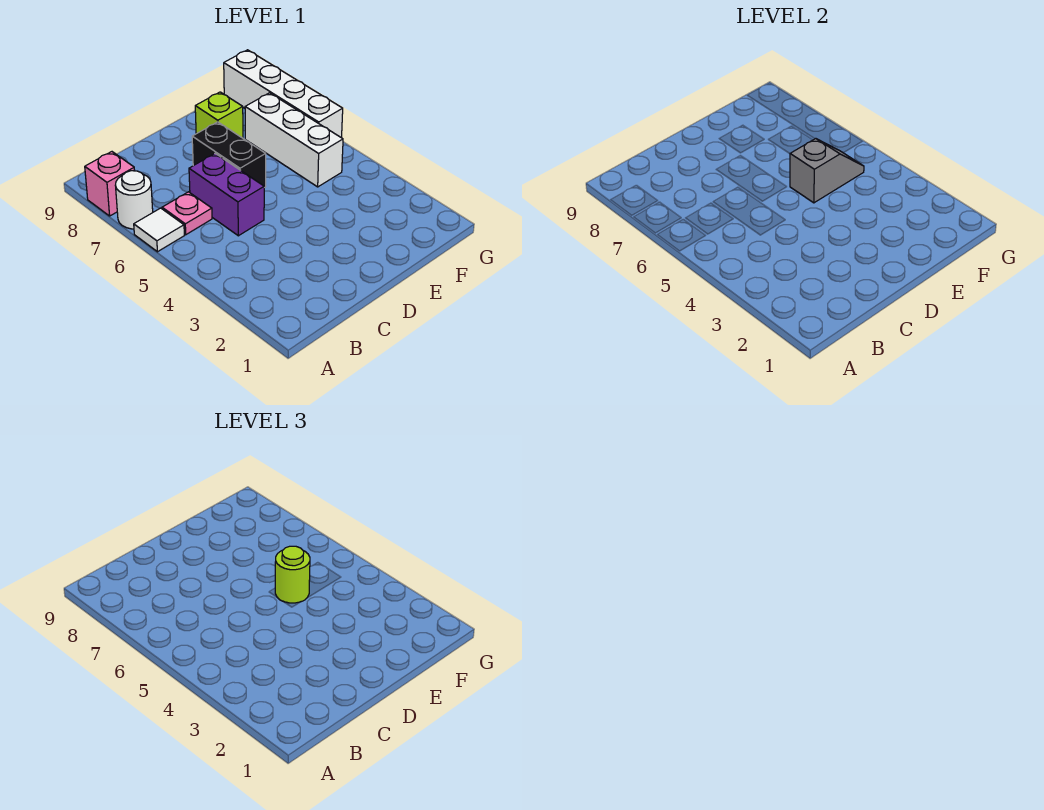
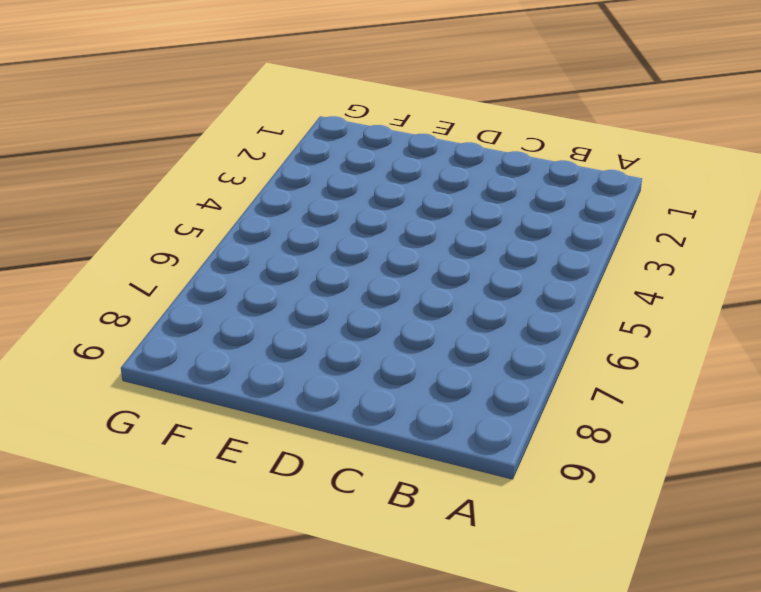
none -> white 1x1 tile [134,208,184,252]
none -> white 1x1 round brick [115,171,153,229]

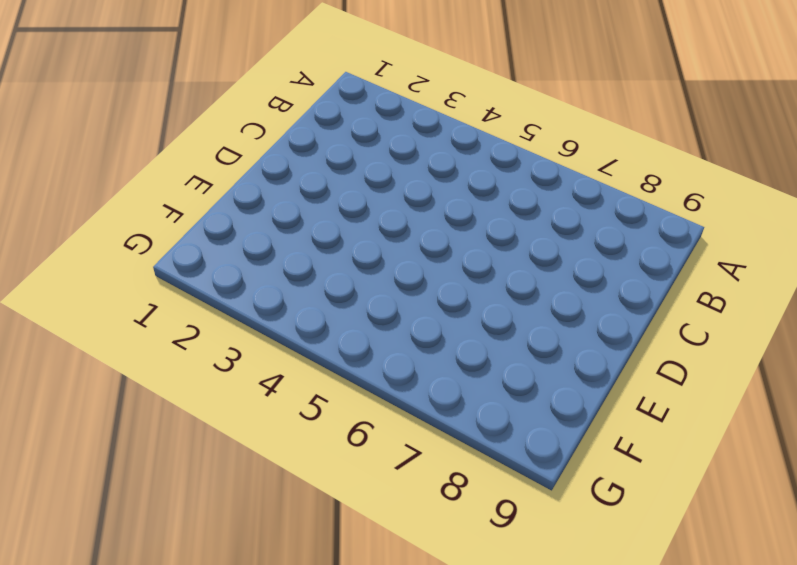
none -> white 1x1 tile [134,208,184,252]
none -> white 1x1 round brick [115,171,153,229]

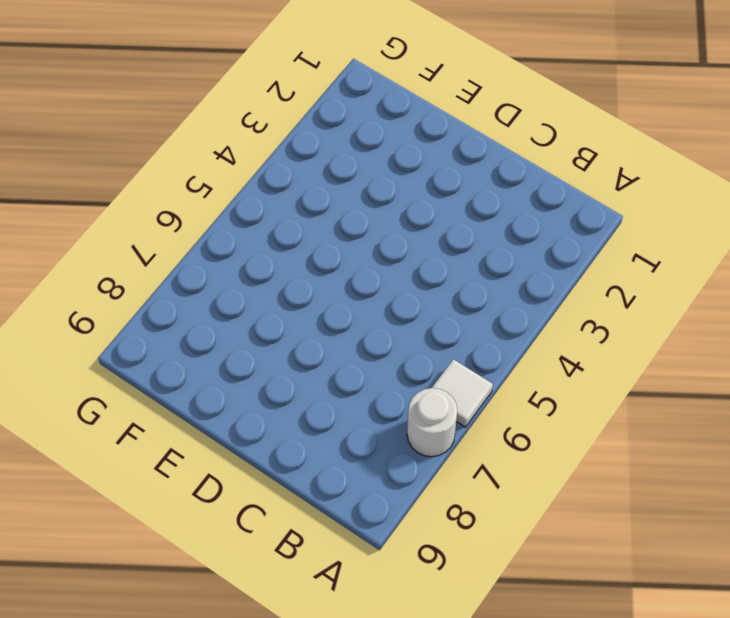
none -> pink 1x1 brick [85,152,135,216]
none -> pink 1x1 plate [162,192,212,235]

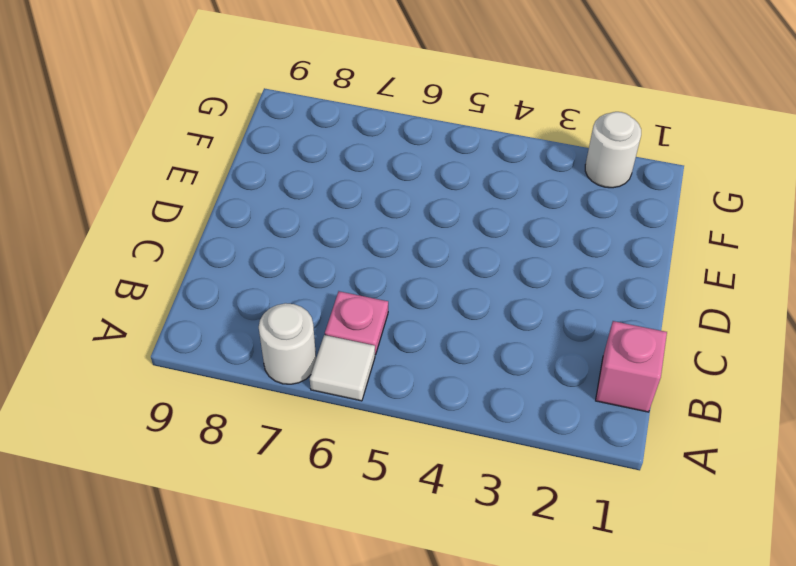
pink 1x1 brick [596,321,667,412] -> pink 1x1 brick moved to [85,152,135,216]
white 1x1 round brick [585,112,641,188] -> none
none -> purple 1x2 brick [189,153,264,236]
none -> black 1x2 brick [192,122,266,188]

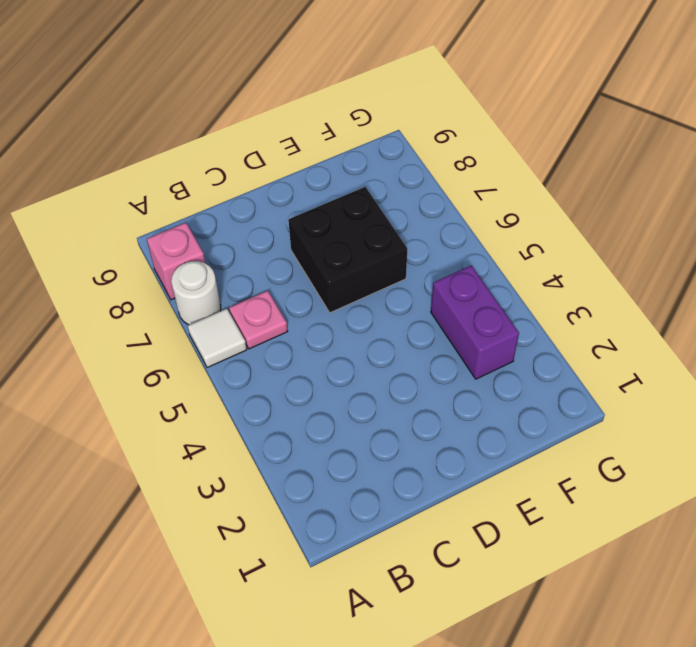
black 2x2 brick [288,187,407,313] -> black 1x2 brick [192,122,266,188]
purple 1x2 brick [431,266,519,379] -> purple 1x2 brick moved to [189,153,264,236]
none -> lime 1x1 brick [195,92,243,138]
none -> white 1x3 brick [245,93,343,187]

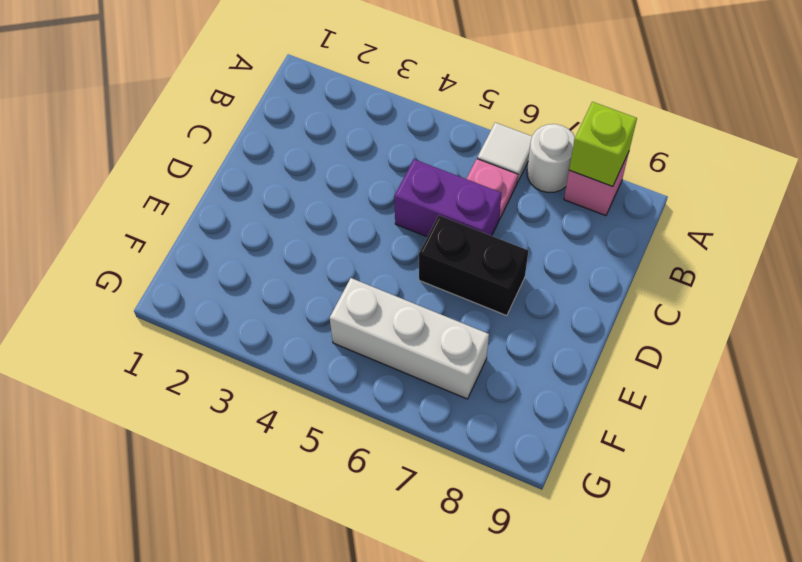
lime 1x1 brick [569,102,637,187] -> lime 1x1 brick moved to [195,92,243,138]
none -> white 1x4 brick [224,50,343,138]
none -> grey 1x2 slope [790,139,864,203]

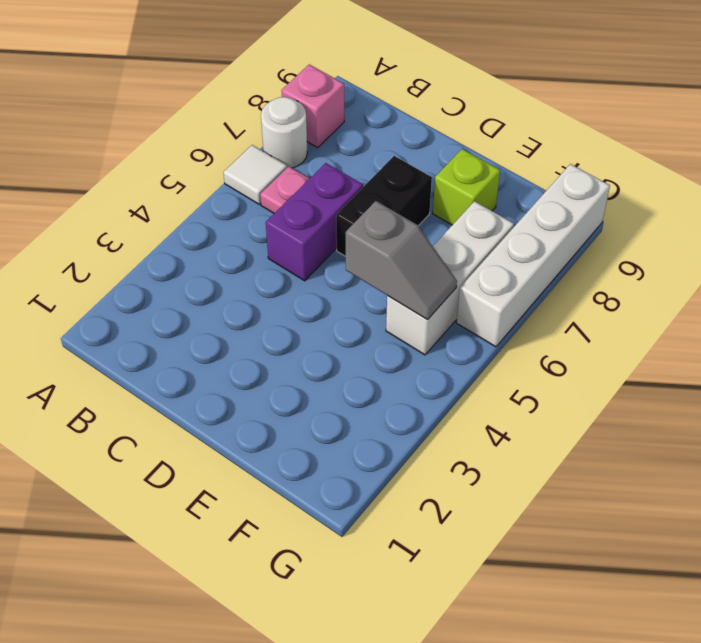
none -> lime 1x1 round brick [275,546,310,603]

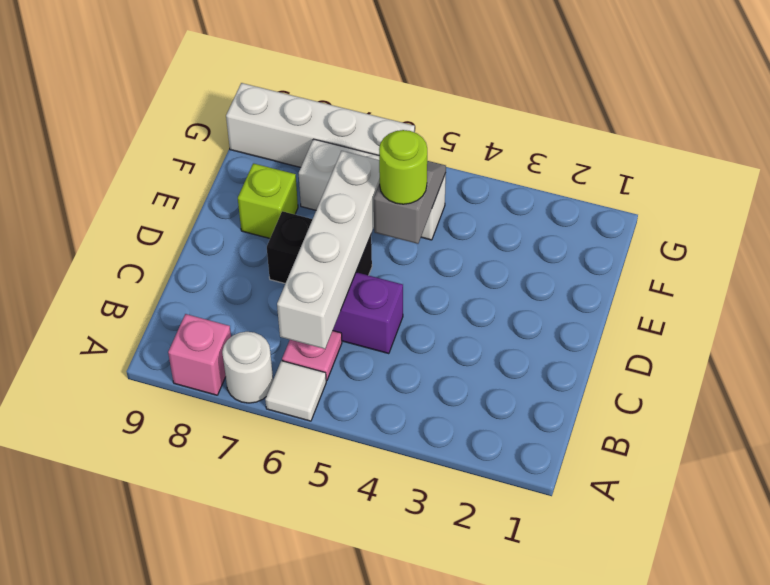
white 1x4 brick [277,151,380,349] -> none

